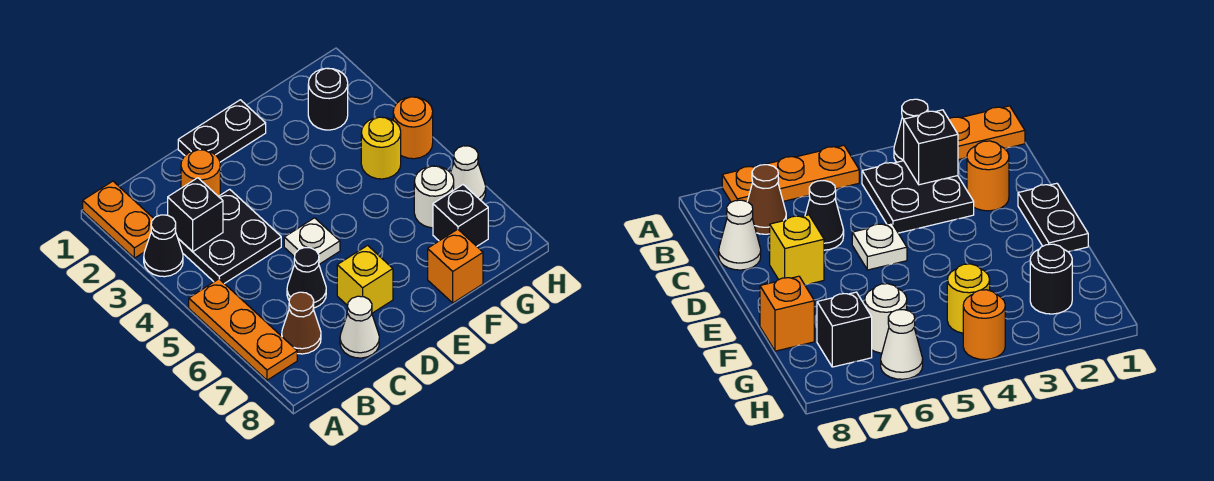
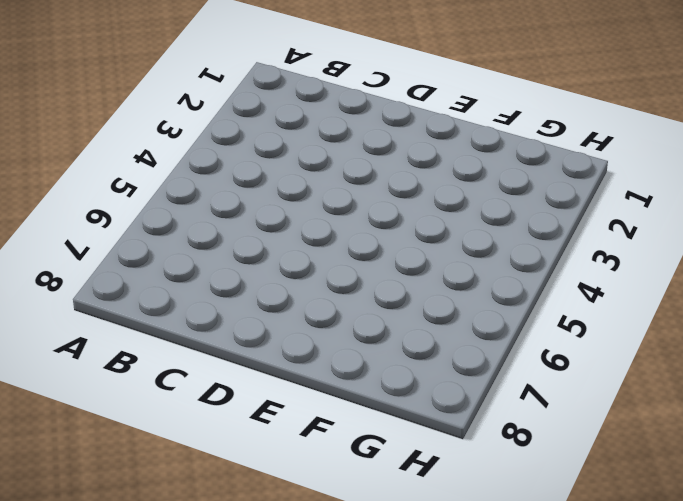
none -> orange 1x2 plate [83,181,154,258]
none -> black 1x1 cone [144,215,183,277]
none -> orange 1x3 plate [189,279,297,380]

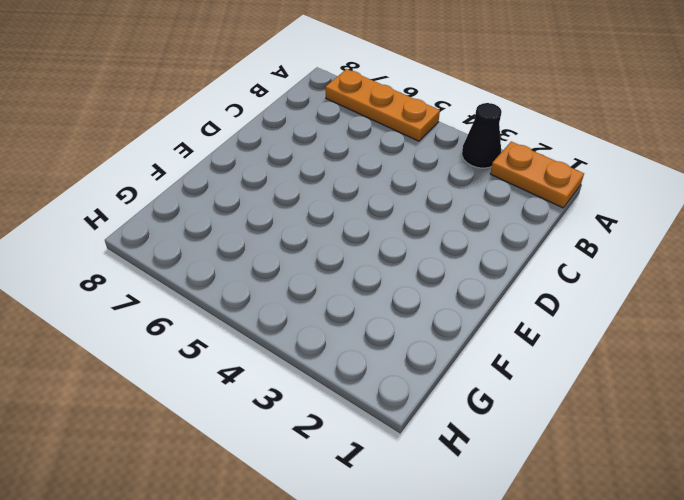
none -> black 2x2 plate [178,189,281,284]
none -> brown 1x1 cone [282,292,321,354]
none -> orange 1x1 round brick [181,150,220,196]

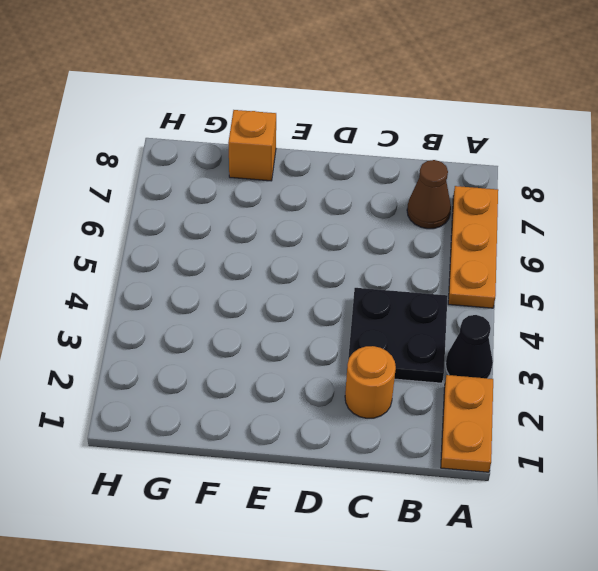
none -> black 1x1 cone [287,248,326,308]
none -> white 1x1 cone [340,296,379,358]
none -> black 1x2 plate [178,100,266,162]

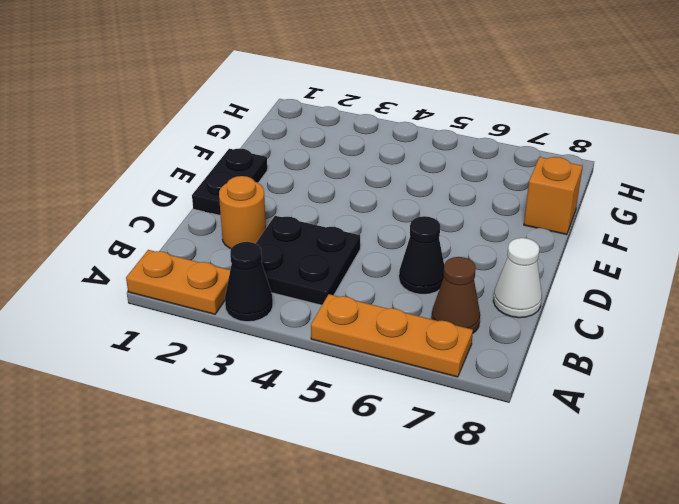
none -> white 1x1 plate [284,218,340,264]
none -> yellow 1x1 brick [337,245,393,313]
none -> black 1x1 round brick [308,68,348,130]

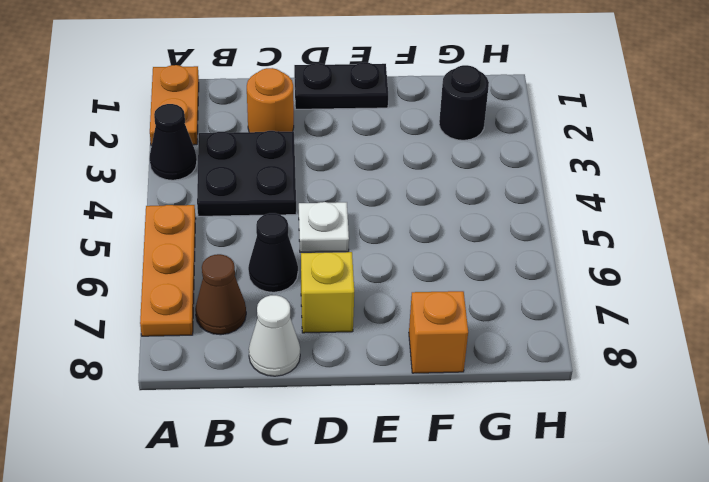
none -> yellow 1x1 round brick [361,117,401,179]
none -> white 1x1 round brick [414,166,454,228]
none -> black 1x1 brick [433,185,488,246]

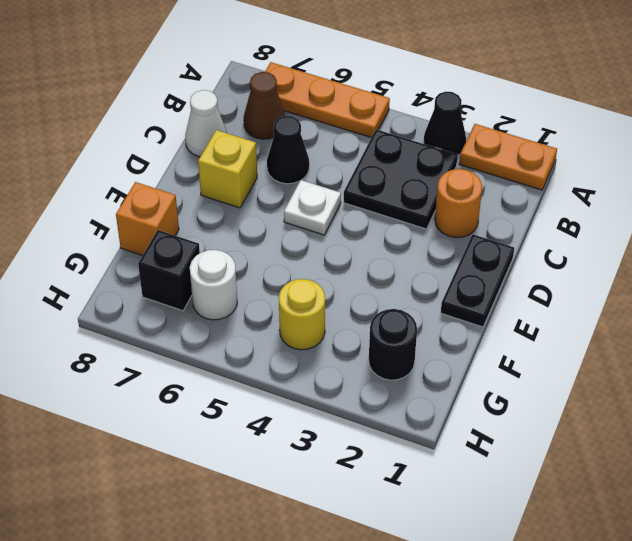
none -> orange 1x1 round brick [393,97,433,159]
none -> white 1x1 cone [450,146,486,201]
none -> black 1x1 brick [168,178,223,252]

